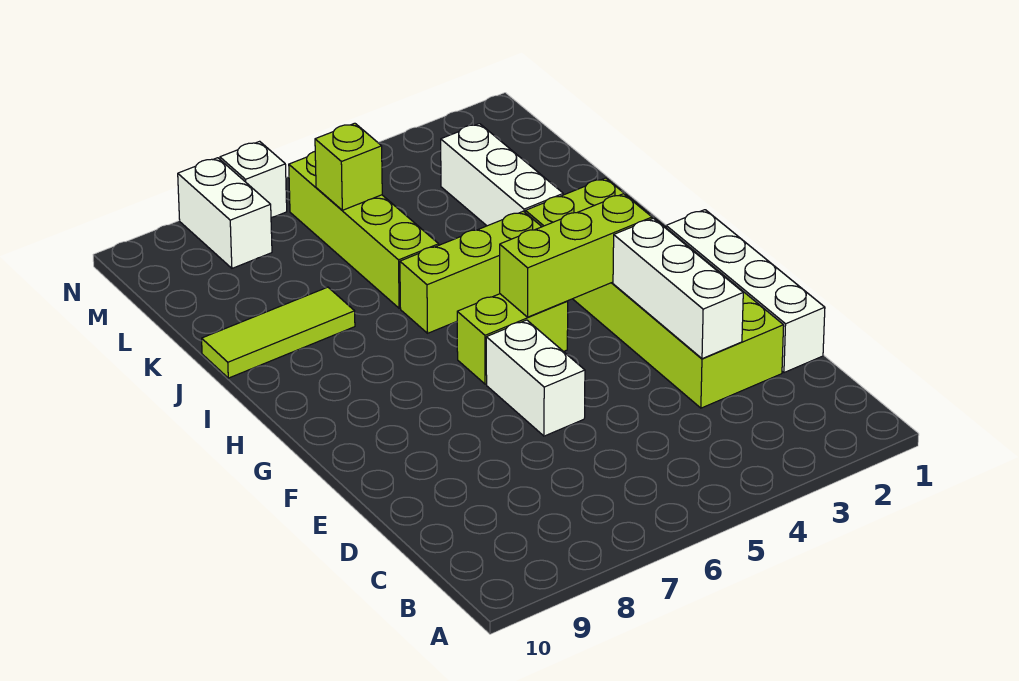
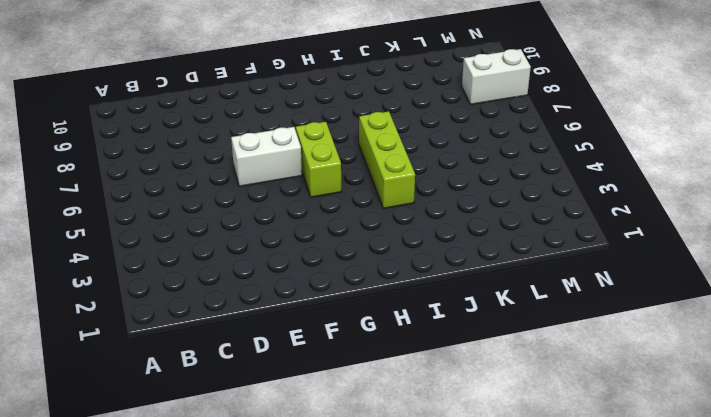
none -> white 1x4 brick [666,210,825,373]
none -> lime 2x6 brick [525,178,784,408]
none -> white 1x3 brick [441,124,563,226]

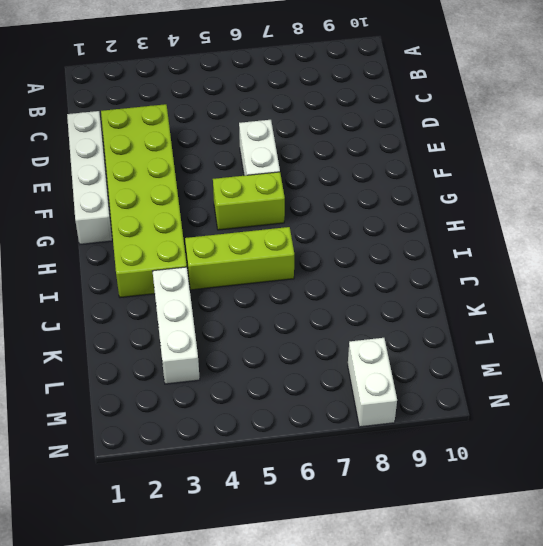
none -> lime 1x4 brick [289,152,439,308]
none -> lime 1x3 tile [202,287,355,378]
none -> white 1x1 brick [220,141,287,218]

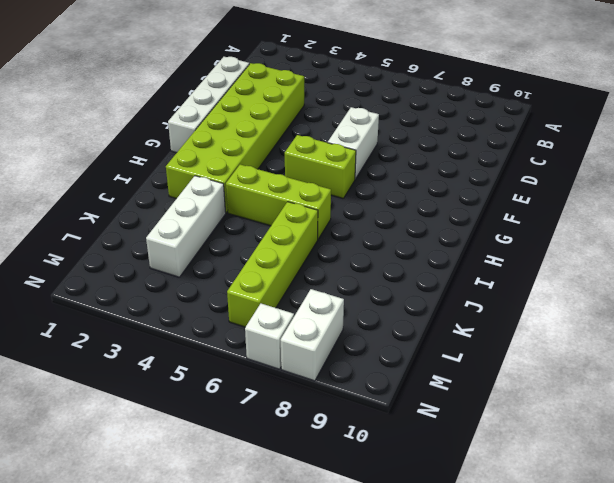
none -> lime 1x3 tile [202,287,355,378]
none -> white 1x3 brick [613,218,743,359]
none -> lime 1x3 brick [500,194,652,317]

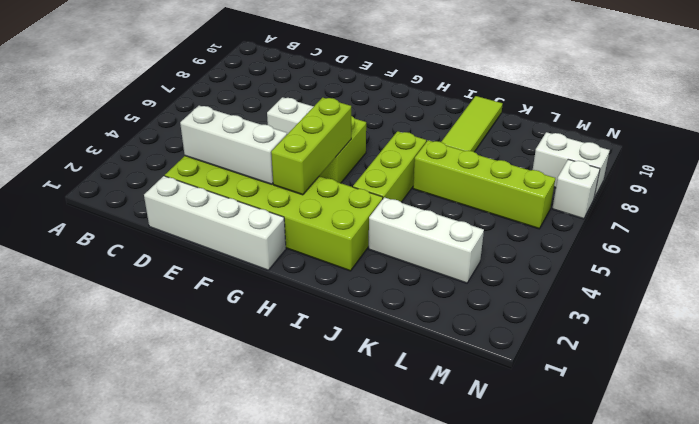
none -> lime 1x1 brick [315,123,382,210]

